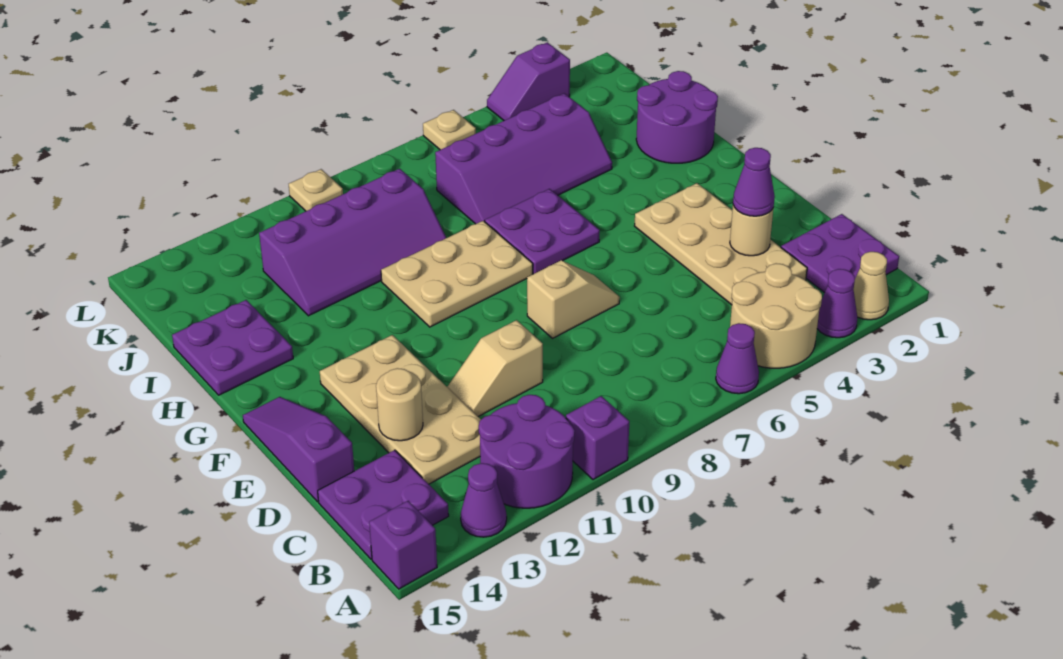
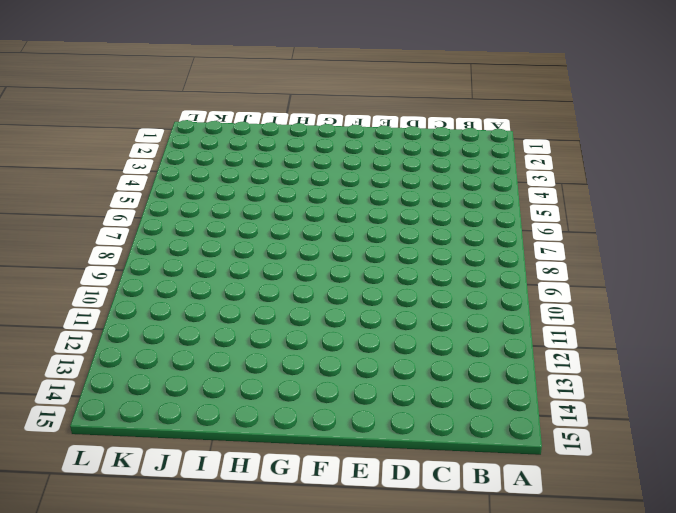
none -> tan 1x1 cone [853,252,889,320]
none -> purple 1x1 cone [817,269,857,338]
none -> tan 2x2 round brick [730,263,822,368]

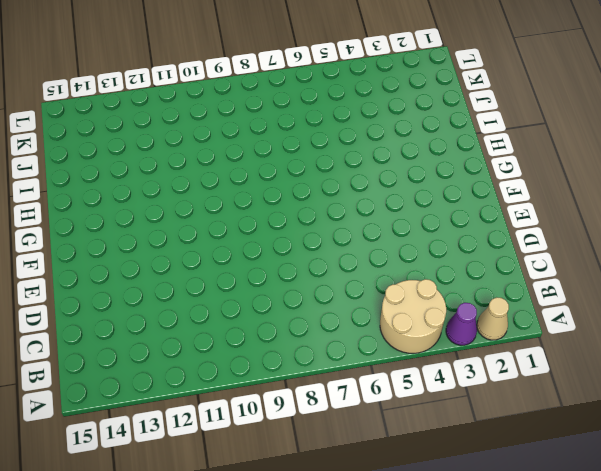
none -> purple 1x1 cone [716,323,759,394]
none -> purple 1x1 brick [566,396,629,480]
none -> purple 2x2 round brick [479,395,575,508]

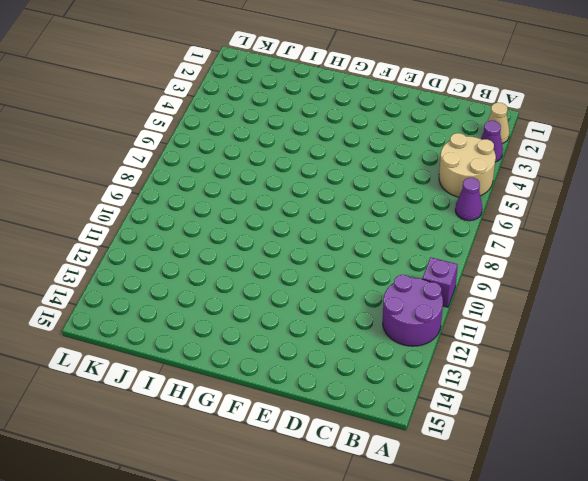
none -> purple 1x1 cone [461,463,507,537]
none -> purple 1x1 brick [369,501,437,589]
none -> purple 2x2 plate [781,214,899,293]

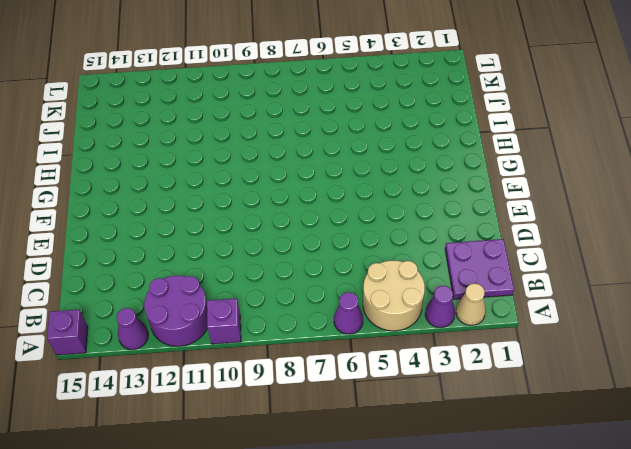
none -> purple 2x2 plate [318,450,449,559]
none -> tan 2x4 plate [635,183,807,305]
none -> tan 2x4 plate [320,335,481,484]

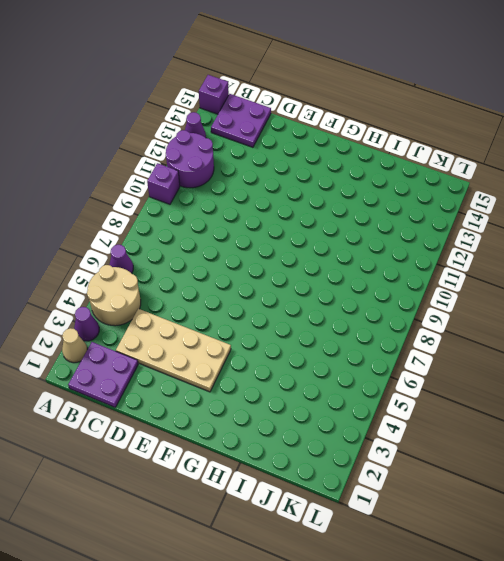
none -> tan 2x4 plate [320,335,481,484]
none -> tan 1x2 slope [447,320,543,416]
none -> purple 1x3 slope [243,397,354,502]

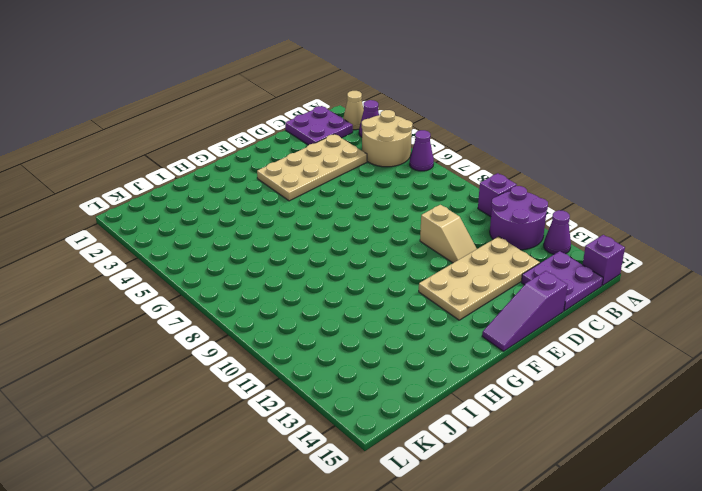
none -> tan 1x2 slope [527,261,620,338]
none -> purple 2x2 plate [485,189,600,274]
none -> tan 2x3 plate [381,221,533,327]

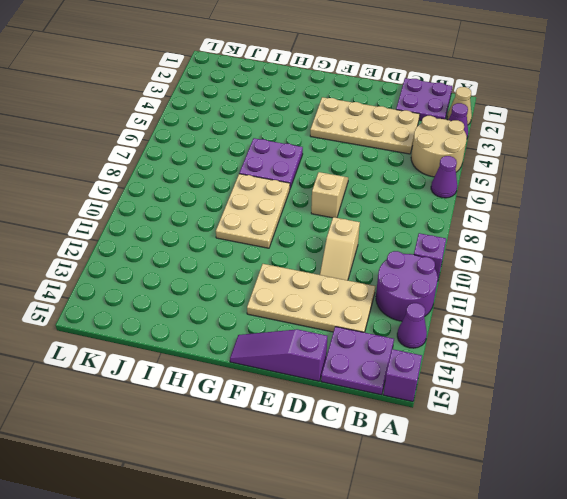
none -> purple 2x2 round brick [636,71,718,163]
none -> purple 2x2 plate [172,300,293,395]
none -> purple 2x4 slope [435,93,612,224]

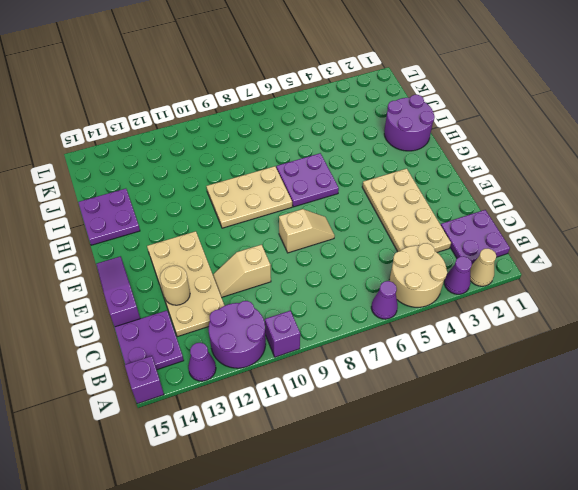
none -> purple 2x4 slope [435,93,612,224]
none -> purple 2x4 slope [259,169,446,316]
none -> purple 1x2 slope [487,42,570,121]

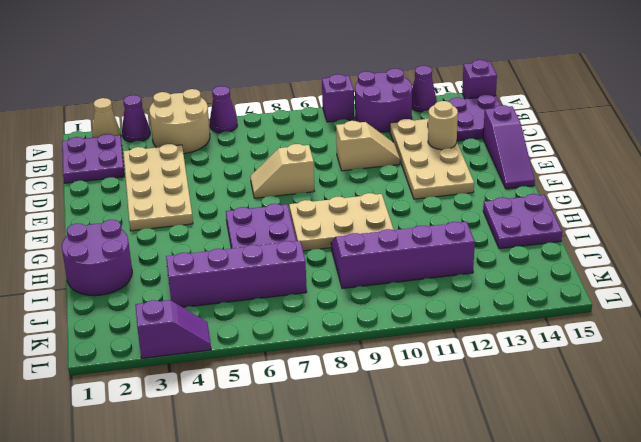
none -> tan 1x1 plate [423,110,476,150]
none -> tan 1x1 plate [289,169,343,211]
none -> tan 1x1 round brick [730,205,773,256]

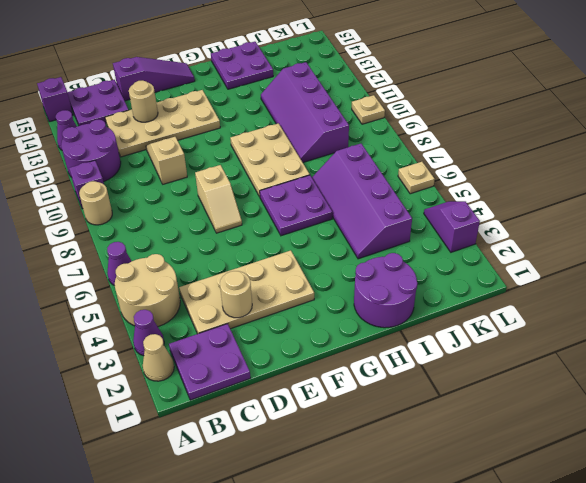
tan 1x1 round brick [79,181,112,225] -> none
none -> purple 1x1 cone [733,148,775,216]

